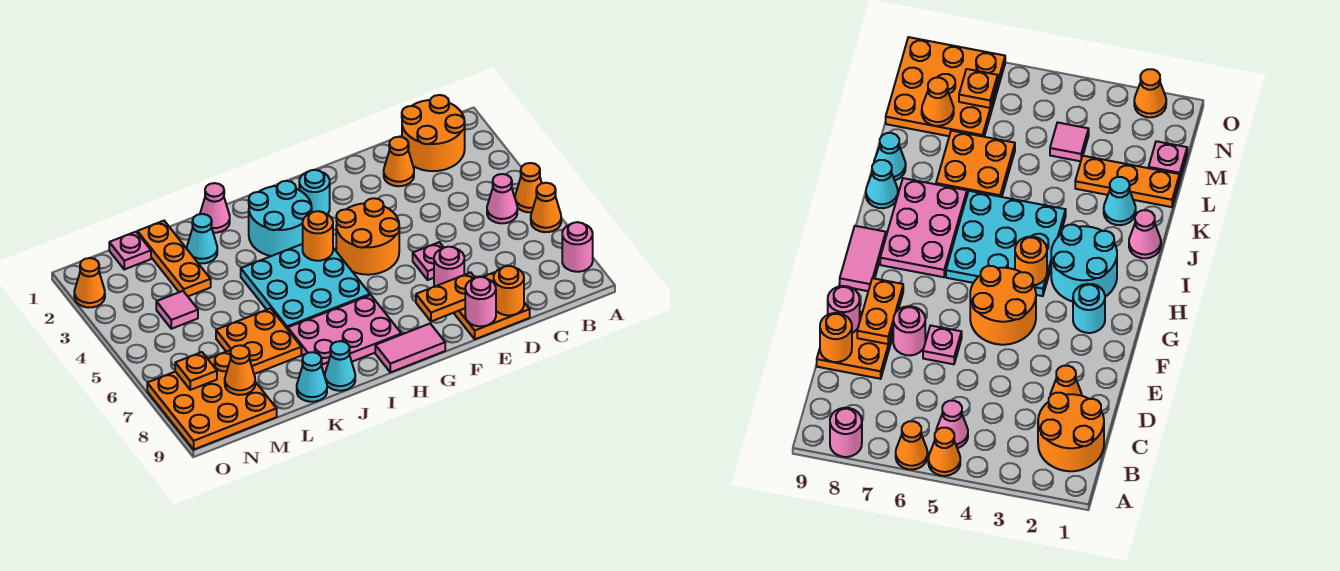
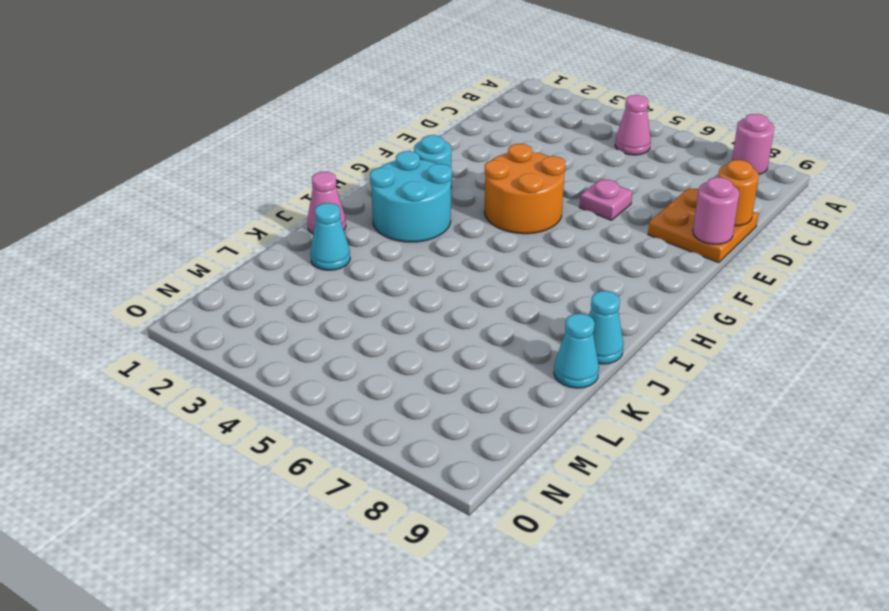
none -> orange 1x1 cone [515,163,542,212]
none -> orange 1x1 cone [531,183,561,232]
none -> orange 2x2 round brick [402,95,465,171]
none -> orange 1x1 cone [384,137,414,186]

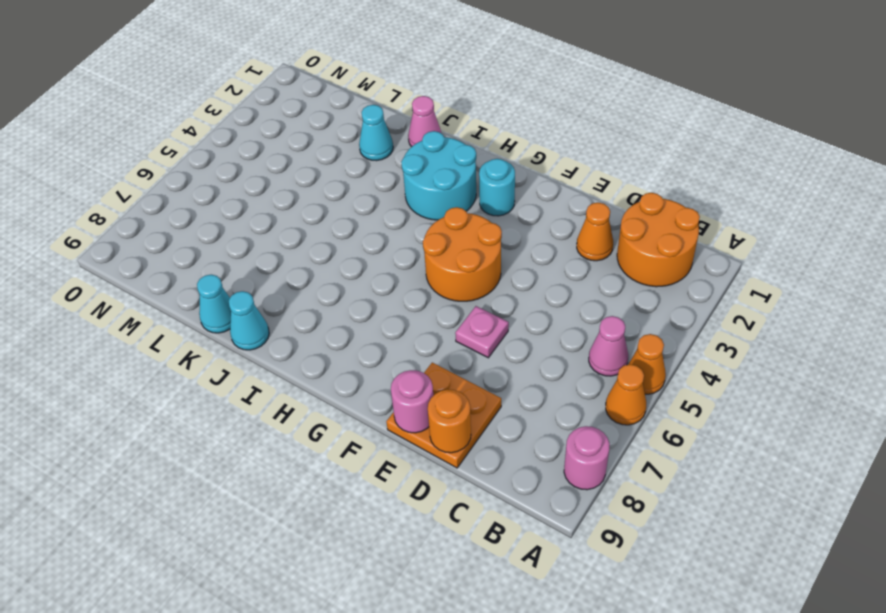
none -> pink 1x1 round brick [434,247,464,287]
none -> pink 1x2 tile [375,324,445,372]
none -> cyan 3x3 plate [241,244,370,329]
none -> pink 2x3 plate [288,295,401,373]

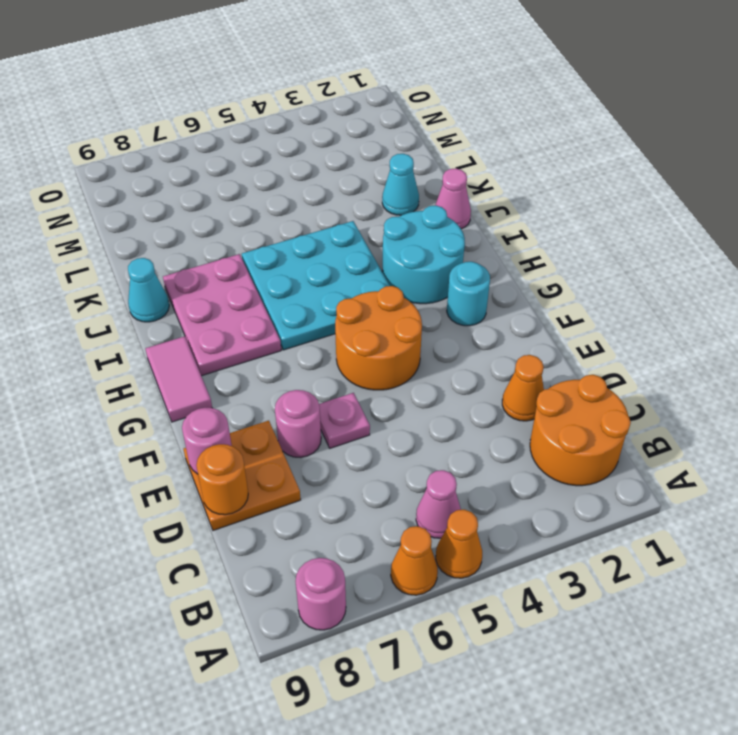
none -> orange 2x2 plate [216,308,301,374]
none -> cyan 1x1 cone [297,352,327,402]
none -> orange 1x3 plate [137,221,211,296]
none -> pink 1x1 plate [109,232,151,269]

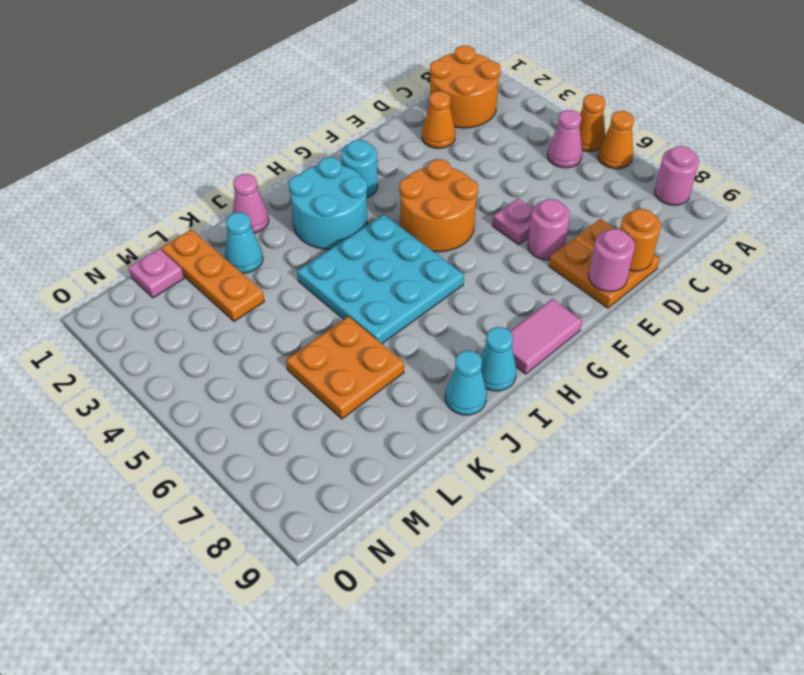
cyan 1x1 cone [480,327,516,391] -> cyan 1x1 cone moved to [297,352,327,402]
none -> pink 2x3 plate [288,295,401,373]
none -> pink 1x1 tile [156,291,198,329]
none -> orange 3x3 plate [147,350,277,449]
none -> orange 1x1 cone [74,258,105,308]

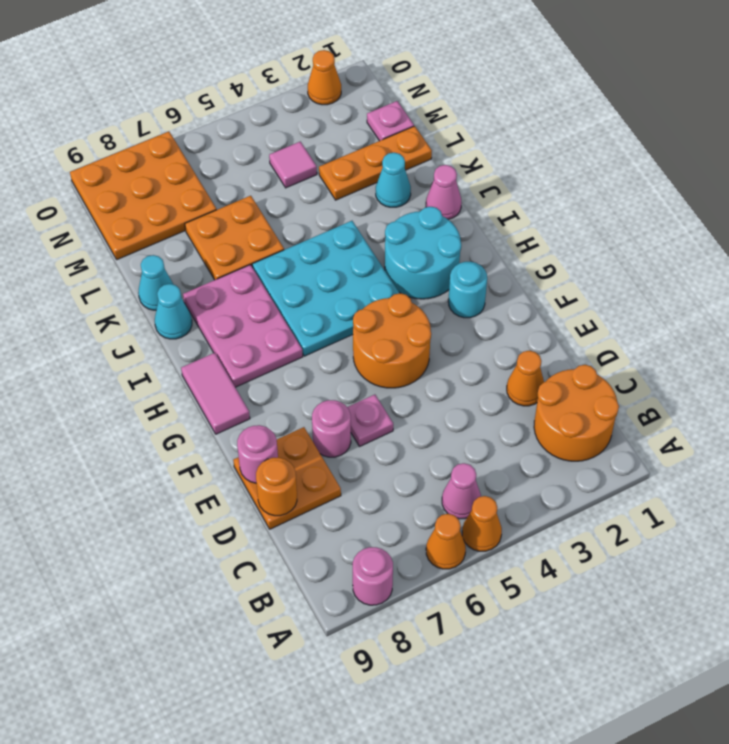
none -> orange 1x2 plate [416,273,475,322]
none -> orange 1x1 round brick [303,211,333,261]
none -> orange 1x1 cone [225,345,255,395]
none -> orange 1x1 plate [175,352,217,390]

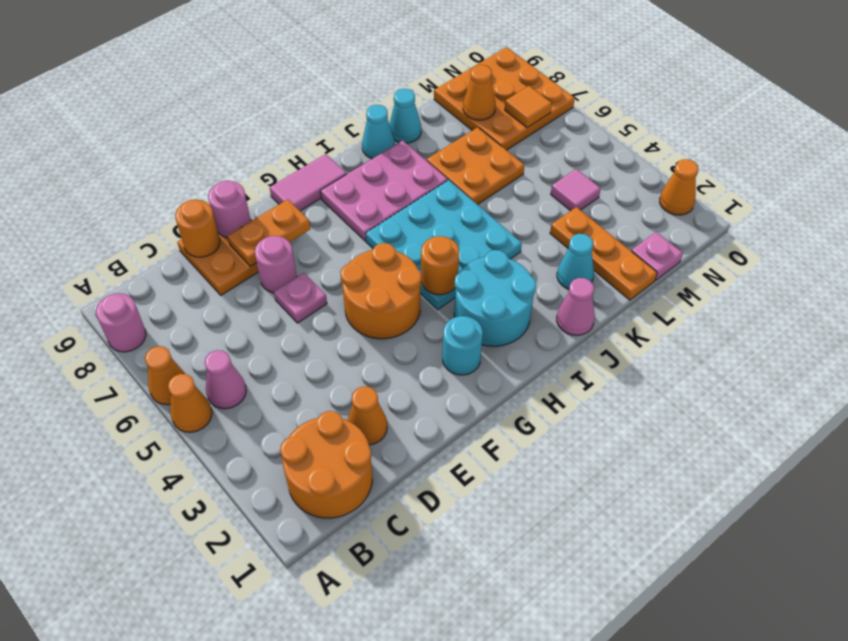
orange 1x1 tile [505,86,552,128] -> orange 1x1 plate [175,352,217,390]

